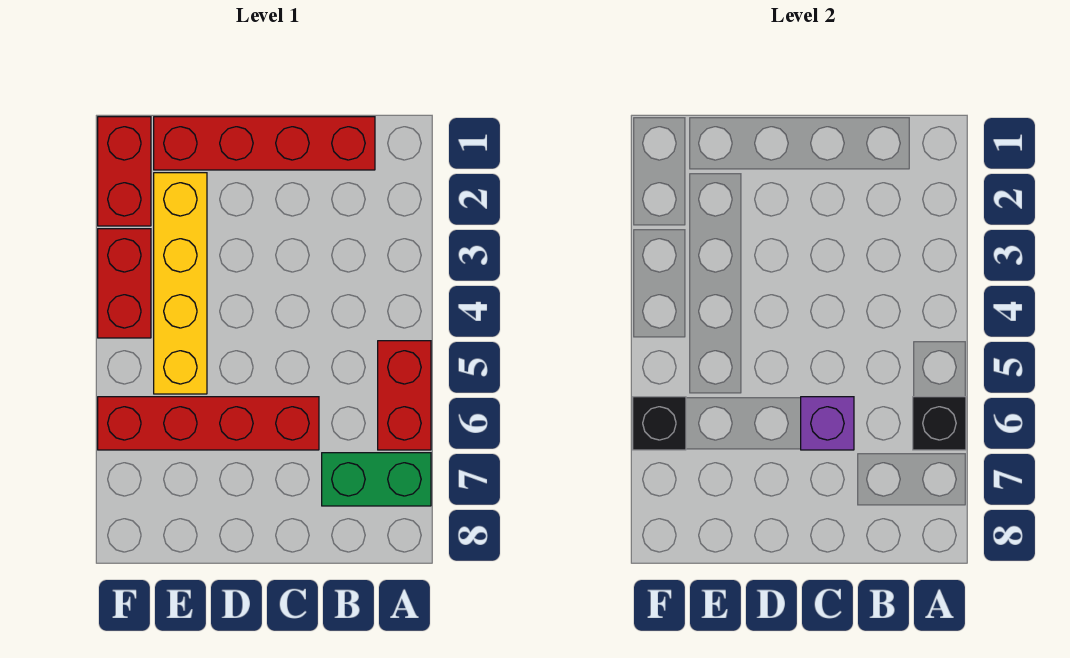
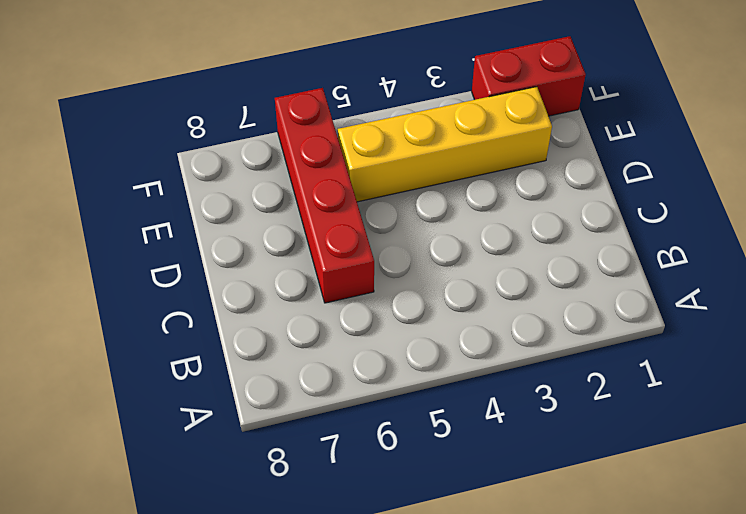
none -> red 1x2 brick [378,341,431,450]
none -> green 1x2 brick [322,453,431,506]

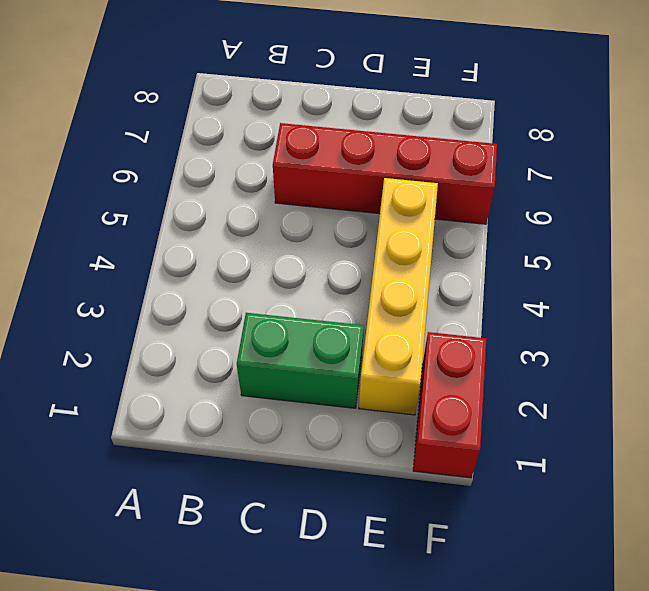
green 1x2 brick [237,313,364,408] -> green 1x2 brick moved to [322,453,431,506]
none -> red 1x2 brick [378,341,431,450]
none -> red 1x4 brick [154,117,375,170]

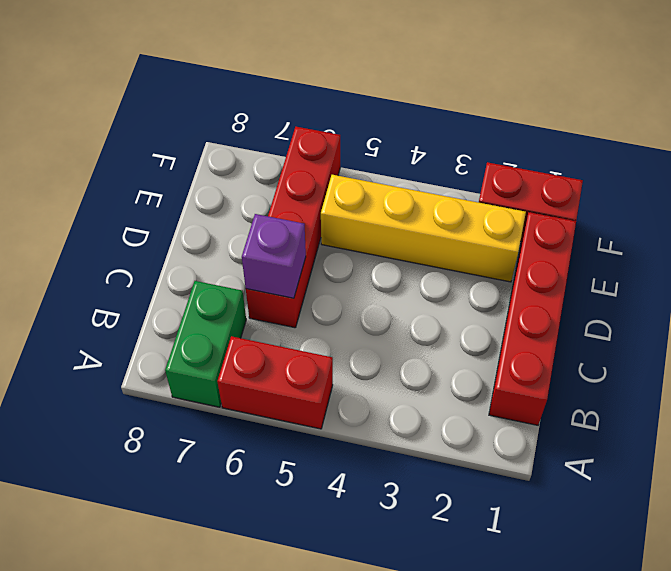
none -> red 1x2 brick [98,229,151,338]
none -> black 1x1 brick [913,397,966,450]

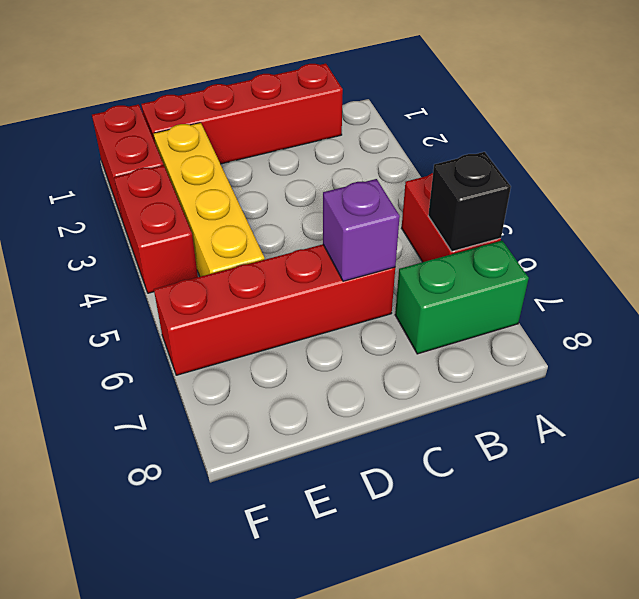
none -> black 1x1 brick [633,397,686,450]

